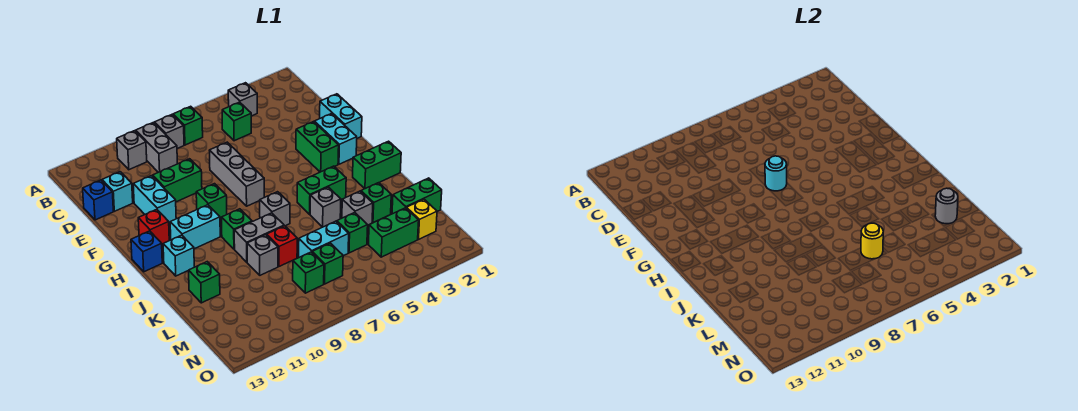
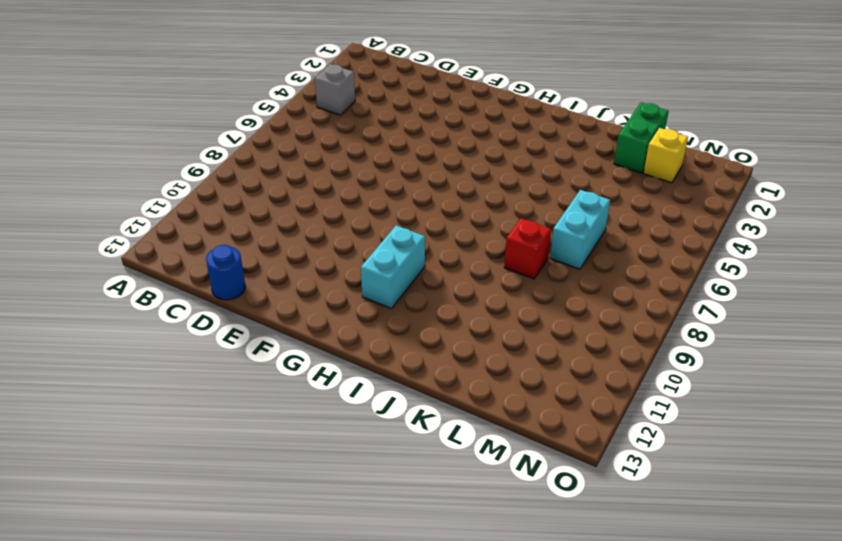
blue 1x1 round brick [206,245,245,300] -> blue 1x1 brick [83,180,113,220]
none -> green 1x1 brick [173,106,203,145]
none -> grey 1x1 brick [154,115,184,149]
none -> grey 1x2 brick [136,123,177,172]
none -> grey 1x1 brick [117,131,147,170]

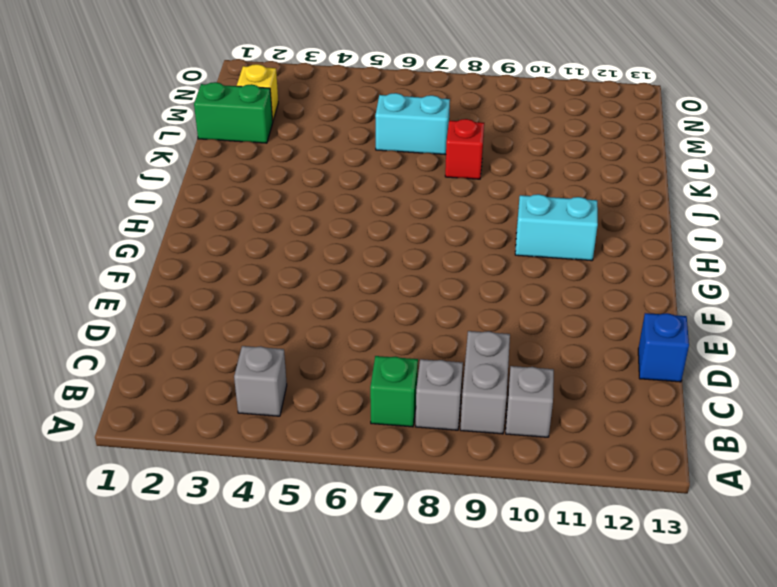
none -> green 1x1 brick [222,102,251,141]
none -> cyan 1x1 brick [102,172,133,211]
none -> cyan 1x2 brick [320,94,362,138]
none -> grey 1x3 brick [209,142,264,206]

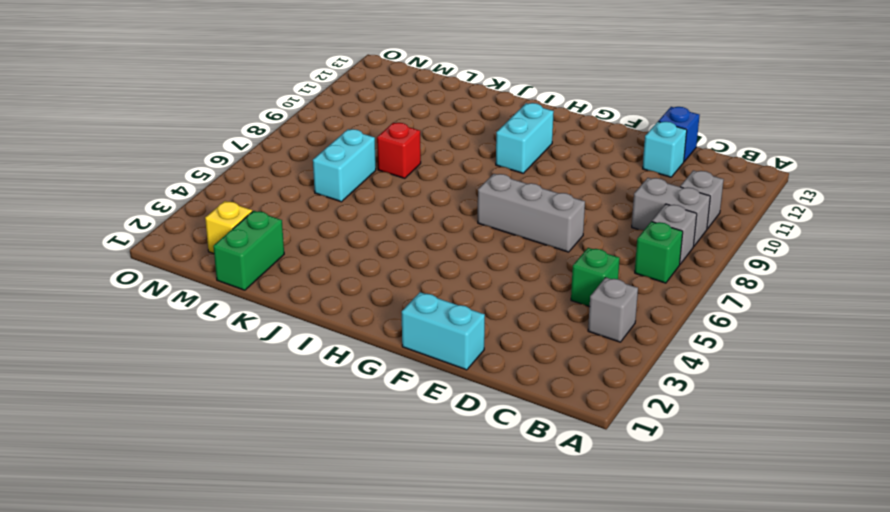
none -> green 1x2 brick [153,159,202,202]
none -> cyan 1x2 brick [133,176,176,223]
none -> cyan 1x2 brick [314,114,357,164]
none -> green 1x2 brick [296,122,339,172]

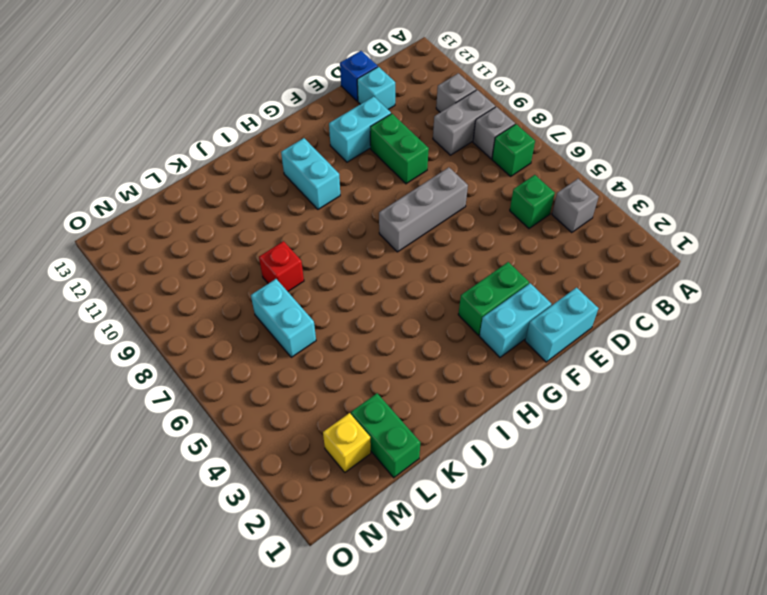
none -> green 1x1 brick [196,184,227,218]
none -> red 1x1 brick [138,209,169,245]
none -> blue 1x1 brick [131,231,162,272]
none -> green 1x2 brick [353,141,401,189]

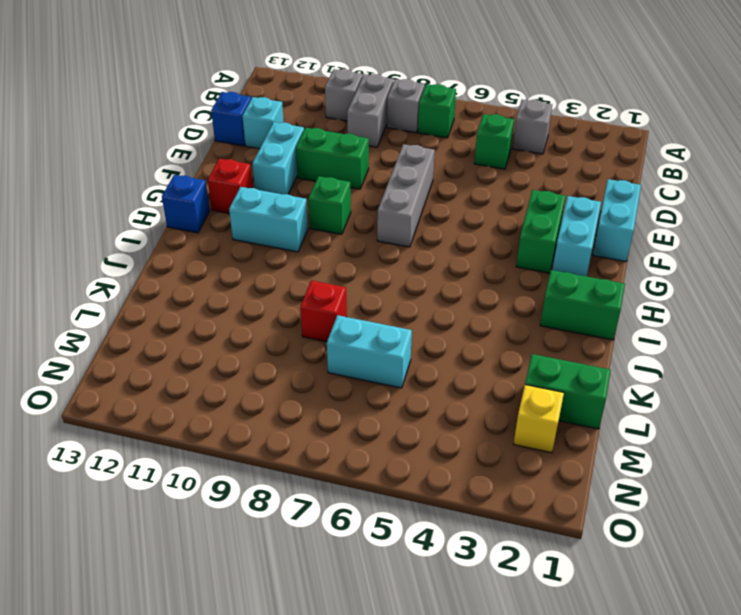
none -> green 1x2 brick [297,166,346,214]
none -> grey 1x1 brick [260,192,290,226]
none -> green 1x1 brick [222,209,252,249]
none -> cyan 1x1 brick [163,235,194,276]

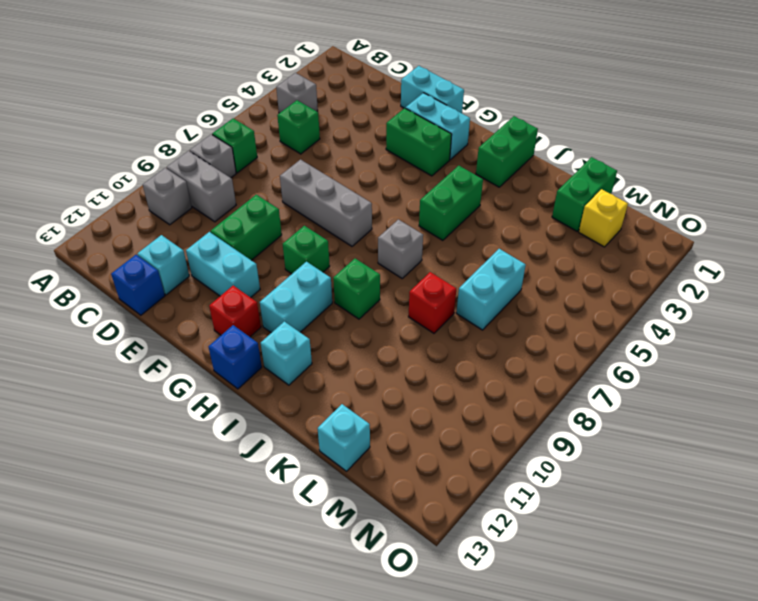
cyan 1x1 brick [318,404,370,471] -> none
none -> grey 1x1 brick [310,187,341,227]
none -> grey 1x2 brick [234,213,284,262]
none -> green 1x1 brick [361,183,391,223]
none -> grey 1x1 brick [342,191,373,225]

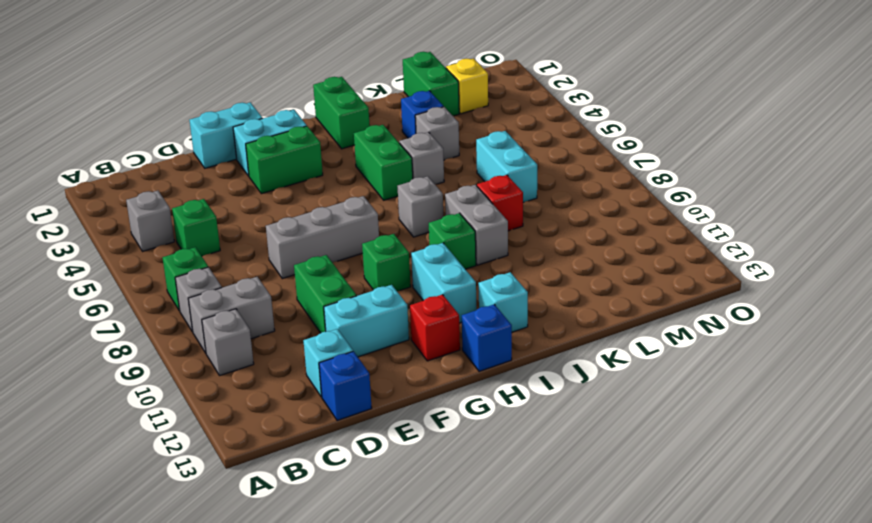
blue 1x1 brick [401,91,444,138] -> green 1x1 brick [361,183,391,223]
none -> grey 1x1 brick [247,235,278,275]
none -> green 1x1 brick [189,262,220,303]
none -> green 1x1 brick [337,212,368,253]
none -> green 1x2 brick [368,208,419,257]

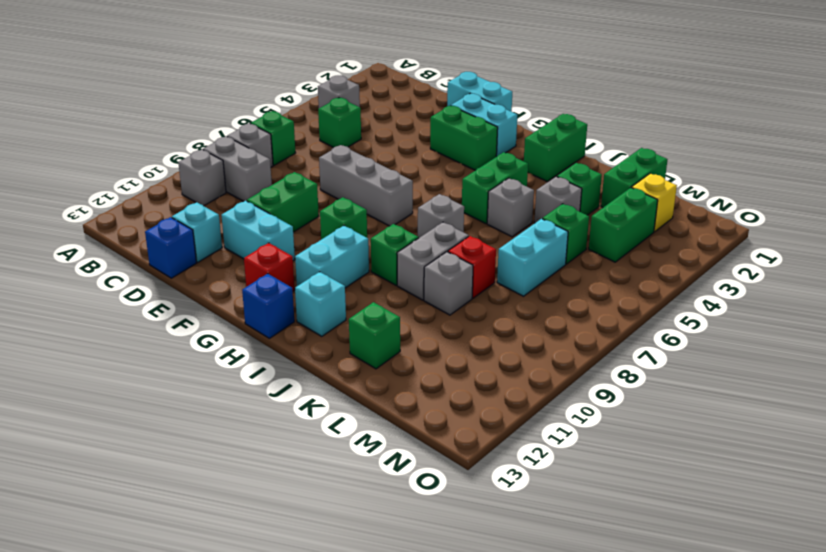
none -> green 1x1 brick [312,243,343,284]
none -> green 1x1 brick [293,252,324,293]
none -> cyan 1x1 round brick [765,156,787,191]
none -> grey 1x1 round brick [935,188,958,224]

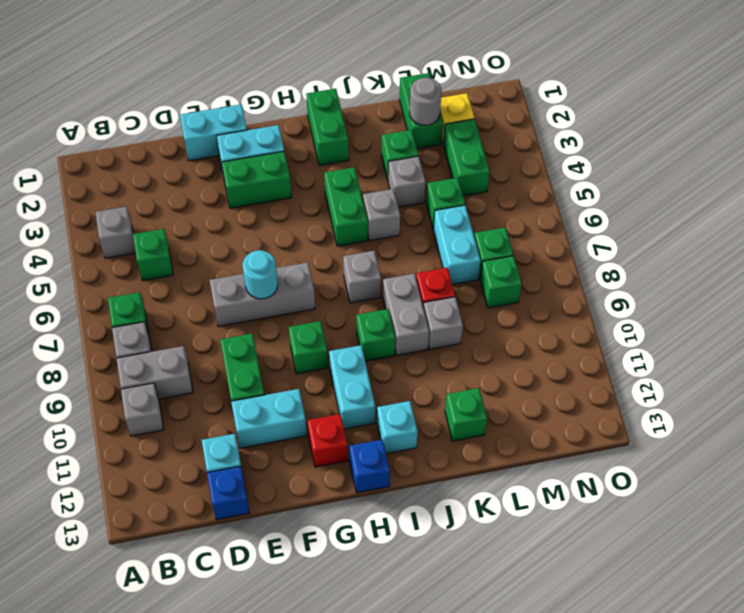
none -> yellow 1x1 round brick [861,223,883,259]

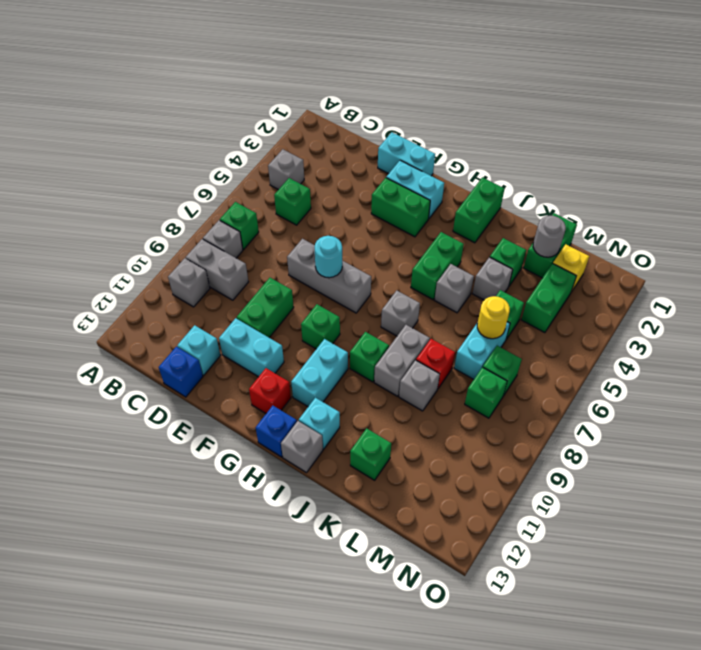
grey 1x1 brick [281,421,323,473] -> none

